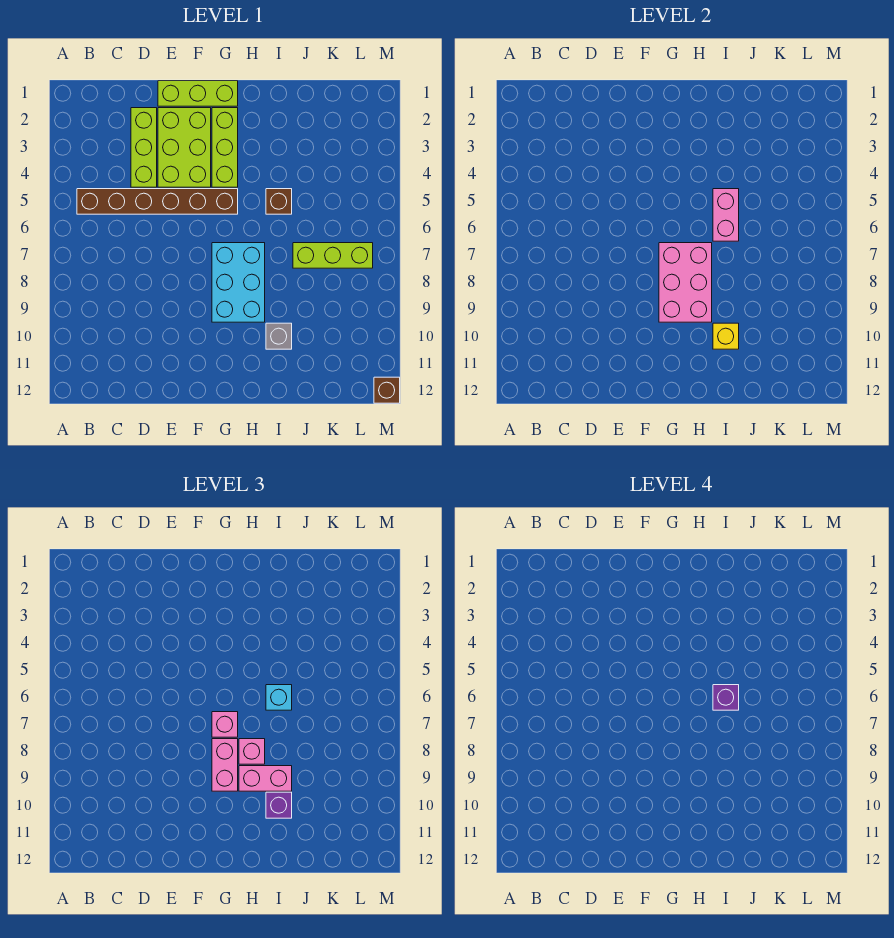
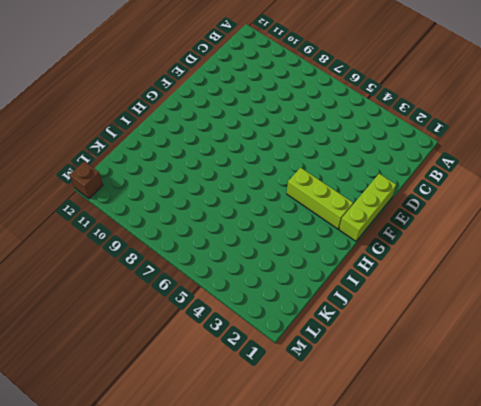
none -> brown 1x6 brick [77,189,238,214]
none -> lime 1x3 brick [131,108,157,187]
none -> lime 2x3 brick [158,108,211,187]

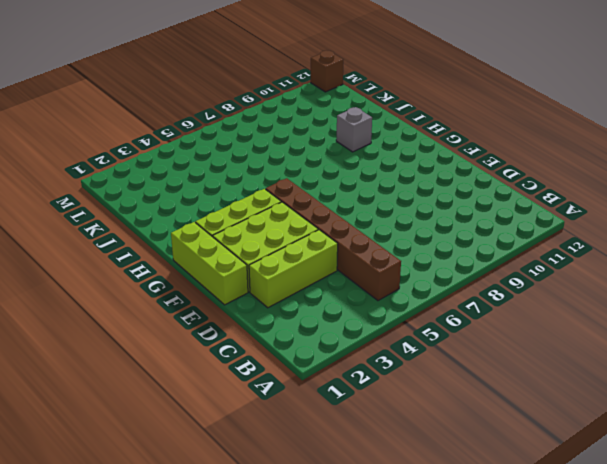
none -> cyan 2x3 brick [212,243,265,322]
none -> brown 1x1 brick [266,189,292,214]
none -> lime 1x3 brick [293,243,373,268]

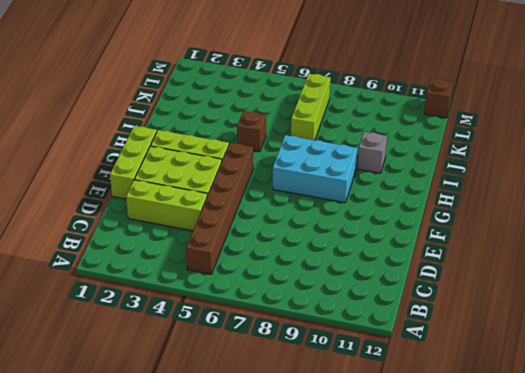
none -> pink 2x3 brick [659,243,712,322]
none -> pink 1x2 brick [713,189,739,241]
none -> yellow 1x1 brick [713,323,739,349]

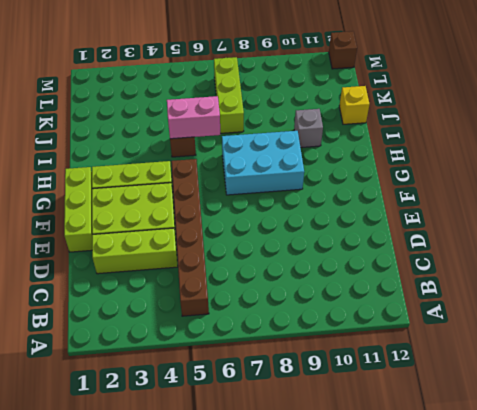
yellow 1x1 brick [339,86,370,124] -> yellow 1x1 brick moved to [713,323,739,349]
none -> pink 2x3 brick [659,243,712,322]
none -> pink 1x1 brick [212,712,238,737]
none -> pink 1x2 brick [212,739,238,791]

